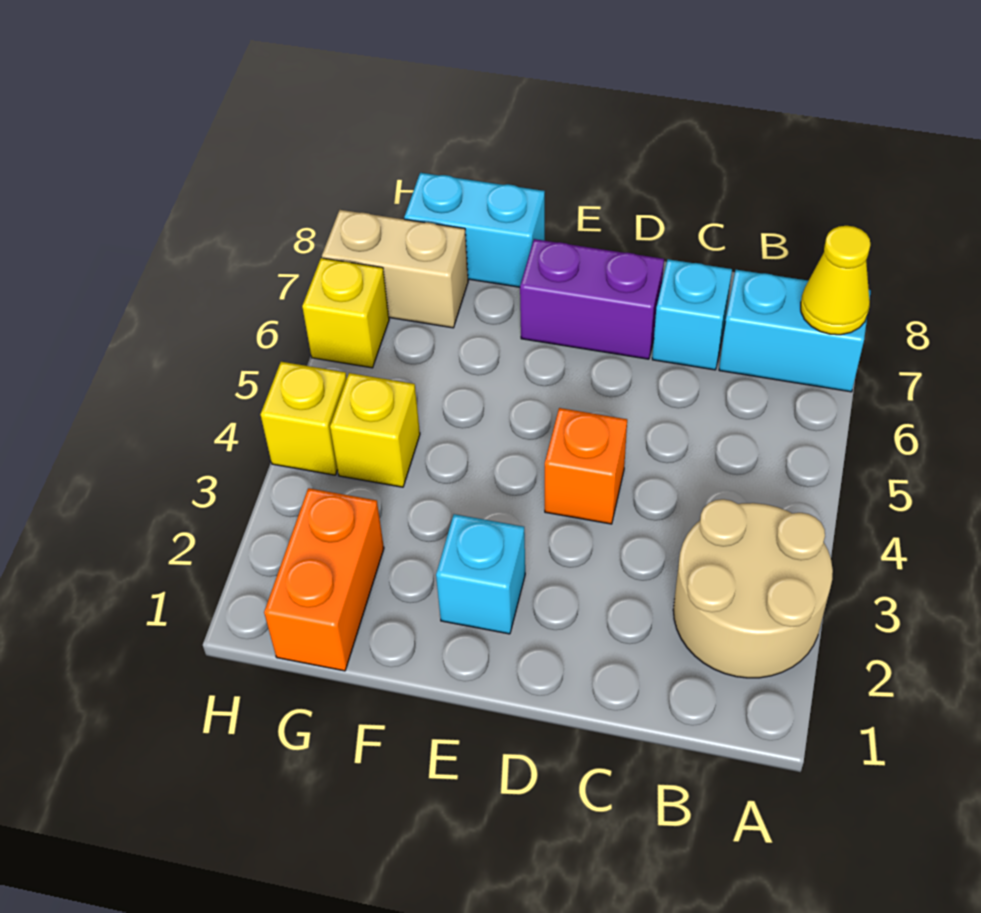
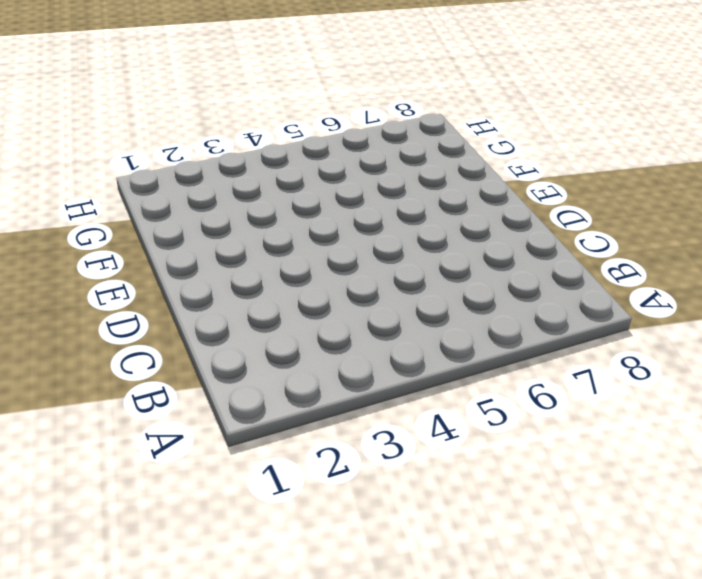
none -> tan 2x2 round brick [673,499,833,678]
none -> cyan 1x2 brick [719,270,871,392]
none -> cyan 1x1 brick [652,259,732,370]

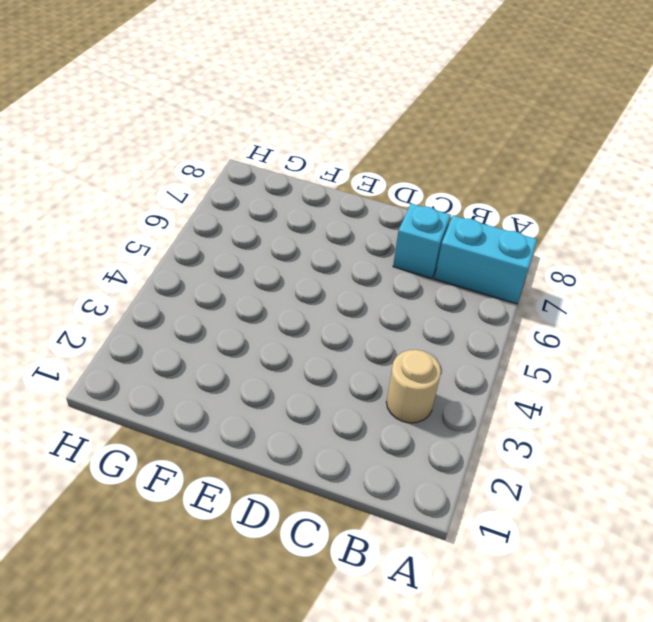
tan 1x1 round brick [386,350,441,423] -> tan 2x2 round brick [673,499,833,678]
none -> orange 1x1 brick [545,408,627,524]
none -> purple 1x2 brick [520,239,664,359]
none -> cyan 1x1 brick [436,514,525,634]

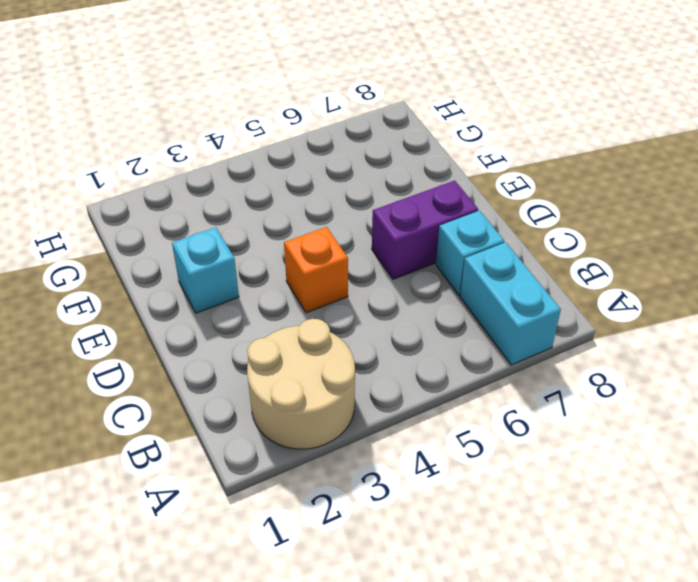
purple 1x2 brick [372,181,478,279] -> purple 1x2 brick turned to [520,239,664,359]
none -> cyan 1x2 brick [404,173,545,287]
none -> orange 1x2 brick [264,488,384,671]
none -> yellow 1x1 brick [330,373,420,487]

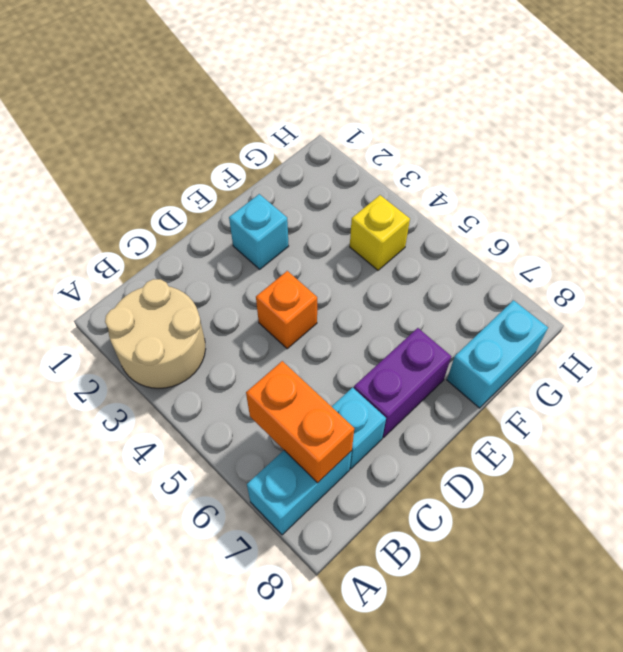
orange 1x2 brick [246,361,354,483] -> orange 1x2 brick moved to [264,488,384,671]
none -> tan 1x2 brick [322,210,468,328]
none -> yellow 1x1 brick [260,362,347,475]
none -> yellow 1x1 brick [302,258,389,368]

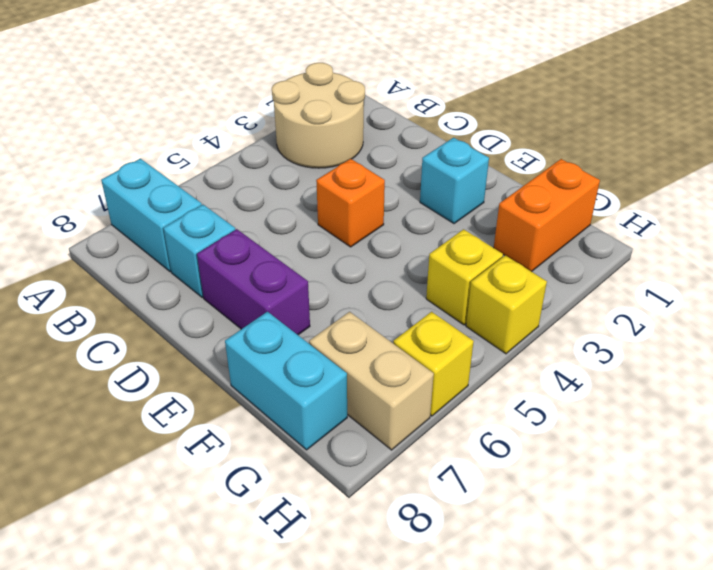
none -> yellow 1x1 cone [801,226,870,335]

